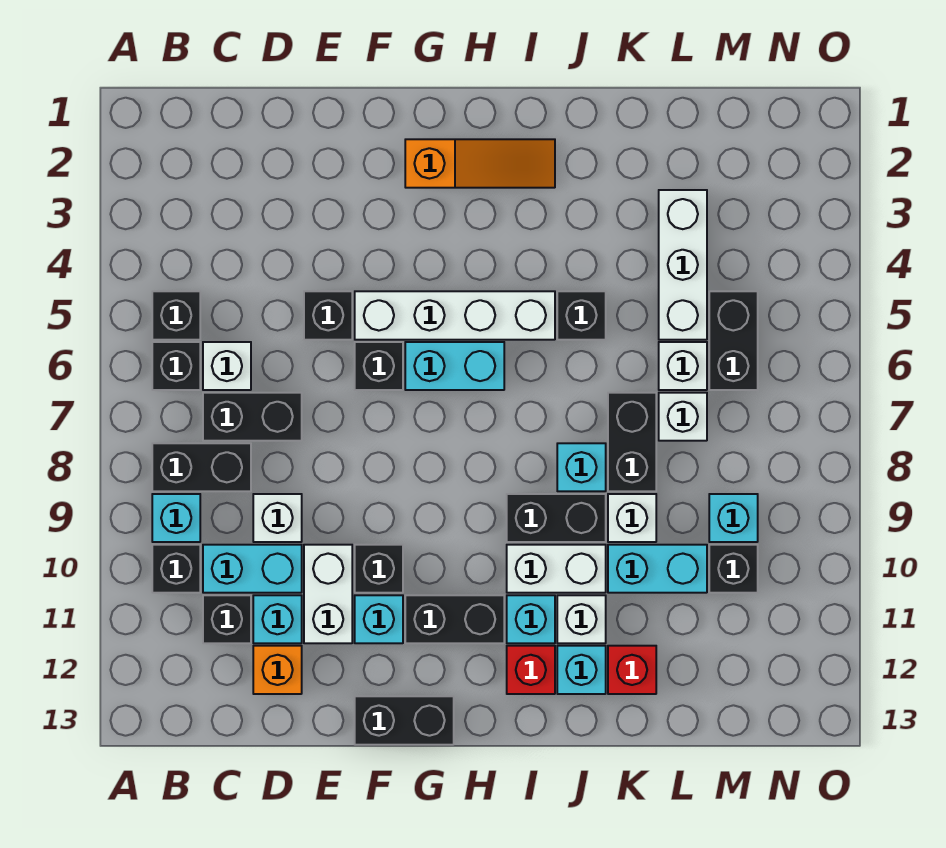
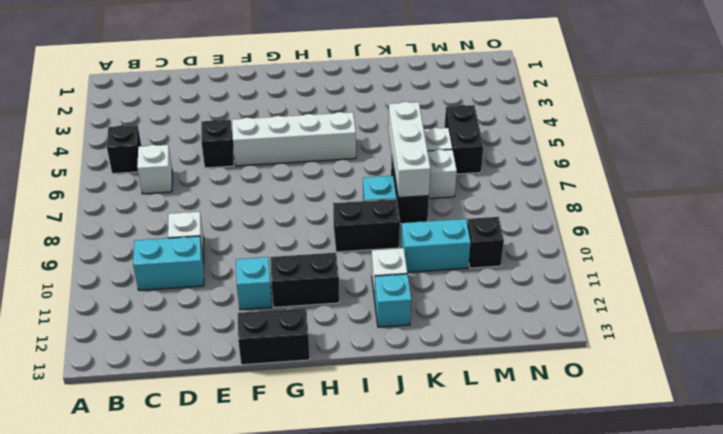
white 1x3 brick [388,102,431,198] -> white 1x3 brick moved to [659,190,707,340]
none -> black 1x1 brick [152,342,200,390]
none -> black 1x2 brick [152,443,251,491]
none -> cyan 1x1 brick [152,494,200,542]
none -> black 1x1 brick [152,545,200,593]

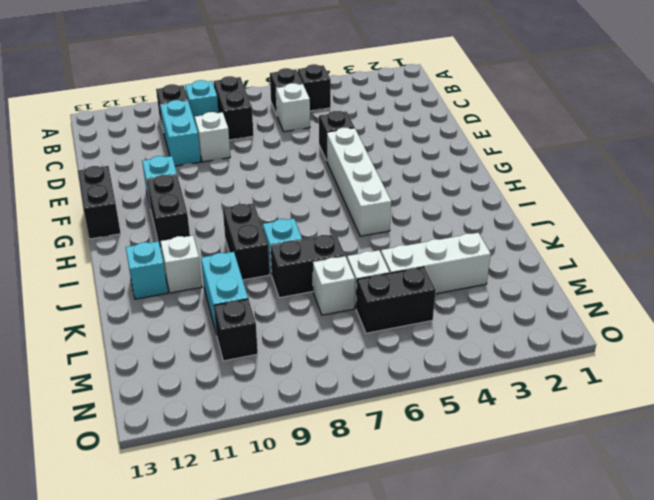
none -> black 1x2 brick [203,393,302,441]
none -> black 1x1 brick [203,595,251,643]
none -> cyan 1x1 brick [253,595,302,643]
none -> orange 1x1 brick [253,646,302,694]

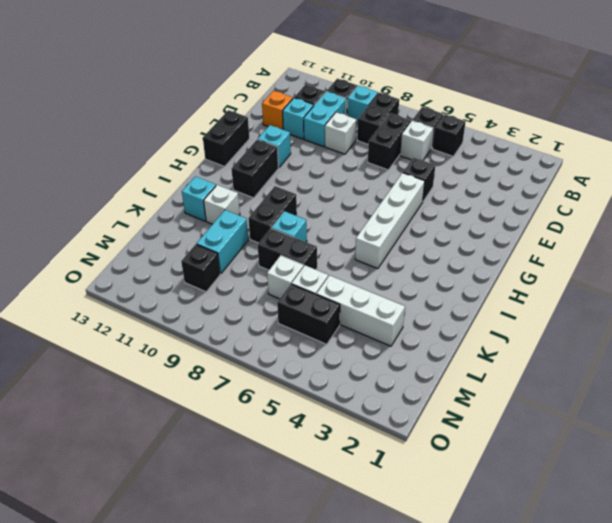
none -> white 1x2 brick [304,545,352,643]
none -> black 1x1 brick [355,342,403,390]
none -> black 1x1 brick [355,545,403,593]
none -> orange 1x3 slope [405,139,555,188]

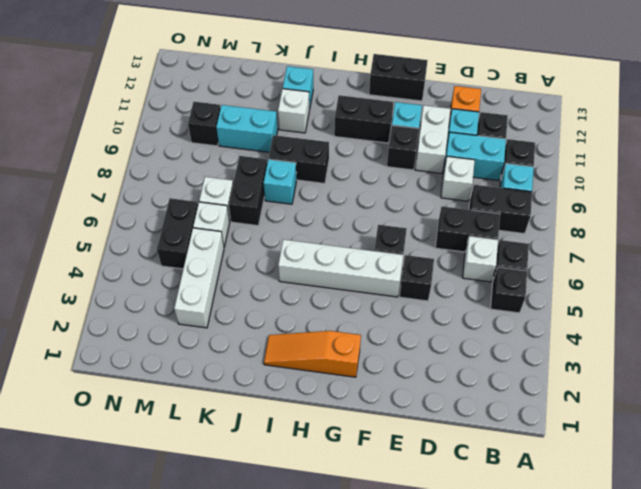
none -> cyan 1x2 brick [405,342,504,390]
none -> white 1x2 brick [507,545,606,593]
none -> cyan 1x1 brick [507,595,555,643]
none -> red 1x1 brick [507,646,555,694]

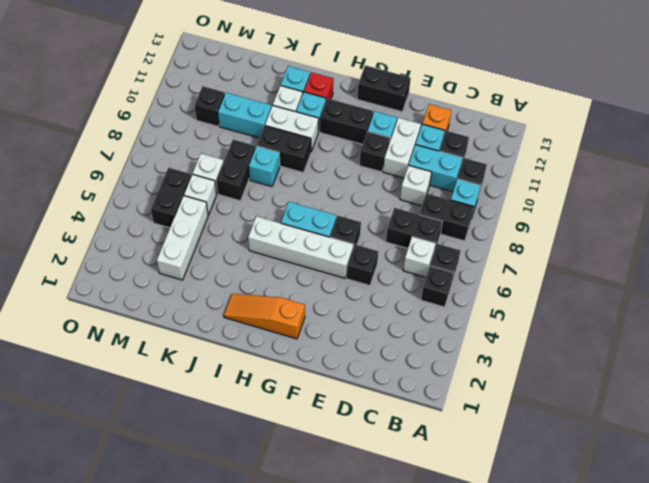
none -> black 1x1 brick [557,291,606,340]
none -> white 1x1 brick [608,494,656,542]
none -> red 1x1 brick [608,646,656,694]
none -> cyan 1x1 brick [709,494,758,542]

